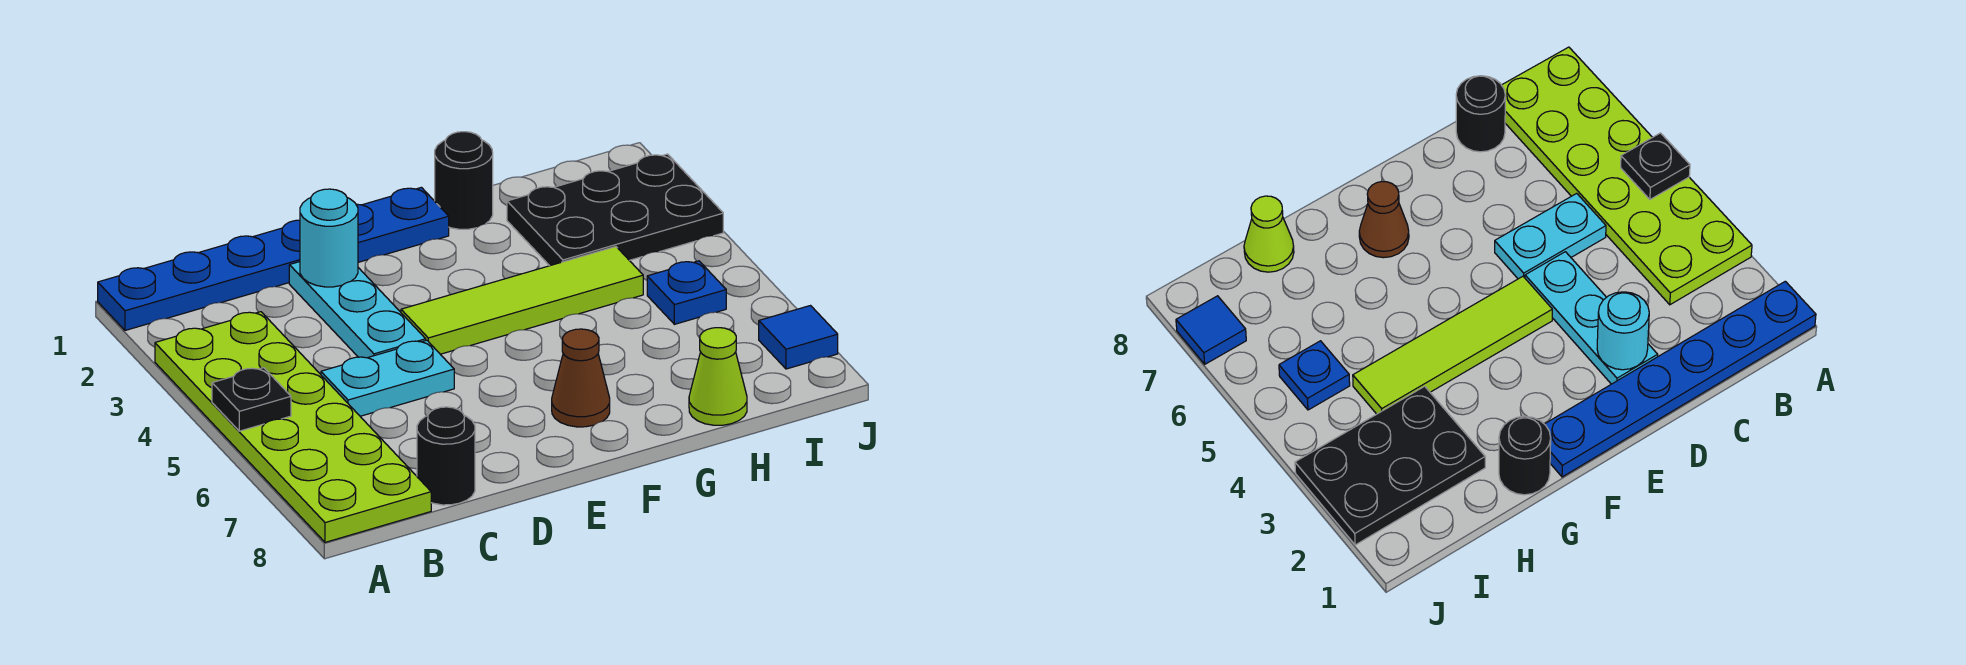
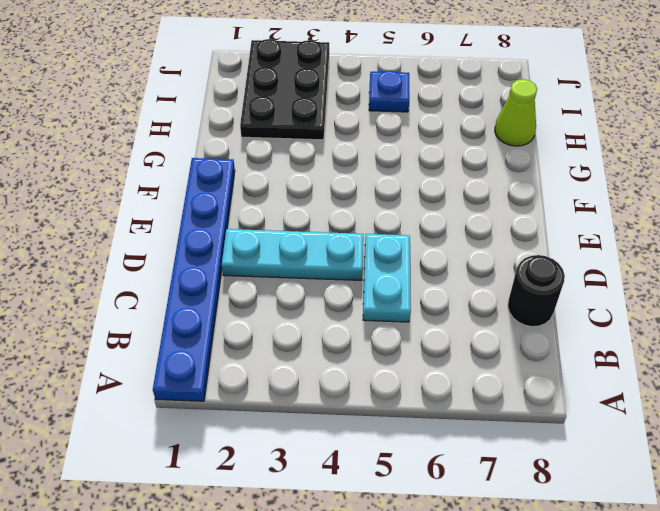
none -> lime 2x6 plate [155,312,431,542]
none -> lime 1x4 tile [401,247,643,354]
none -> brown 1x1 cone [552,329,610,427]

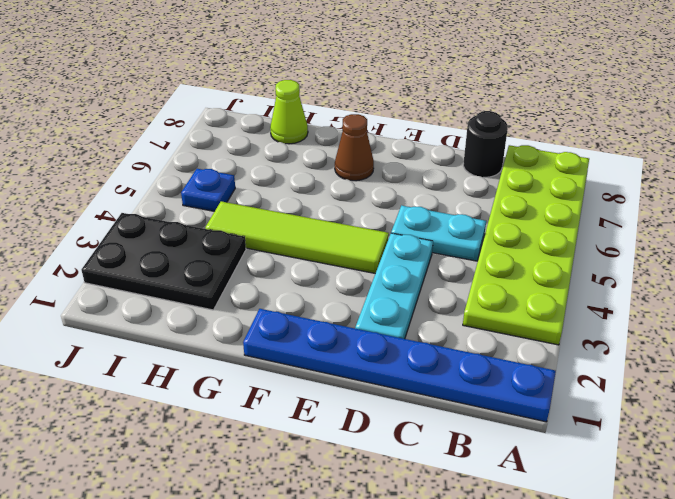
none -> black 1x1 round brick [435,132,493,229]
none -> blue 1x1 tile [759,306,838,369]
none -> black 1x1 plate [212,368,291,431]

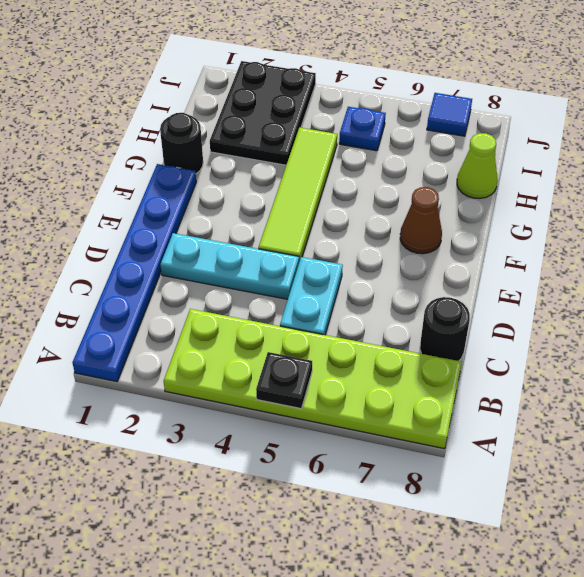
none -> cyan 1x1 round brick [300,189,358,287]

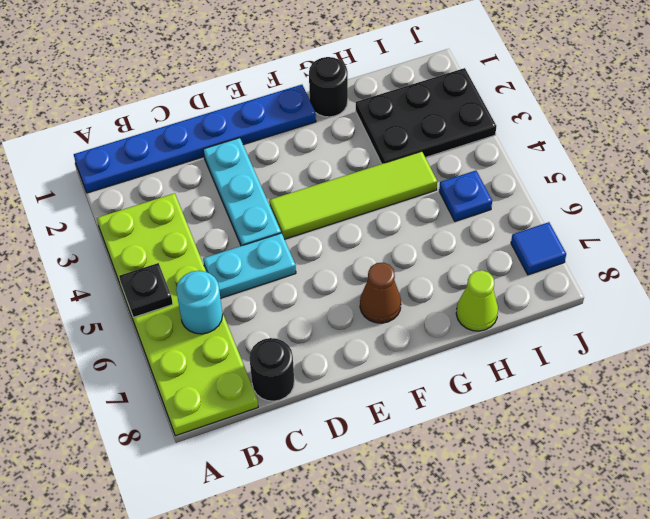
cyan 1x1 round brick [176,271,223,334] -> cyan 1x1 round brick moved to [300,189,358,287]

